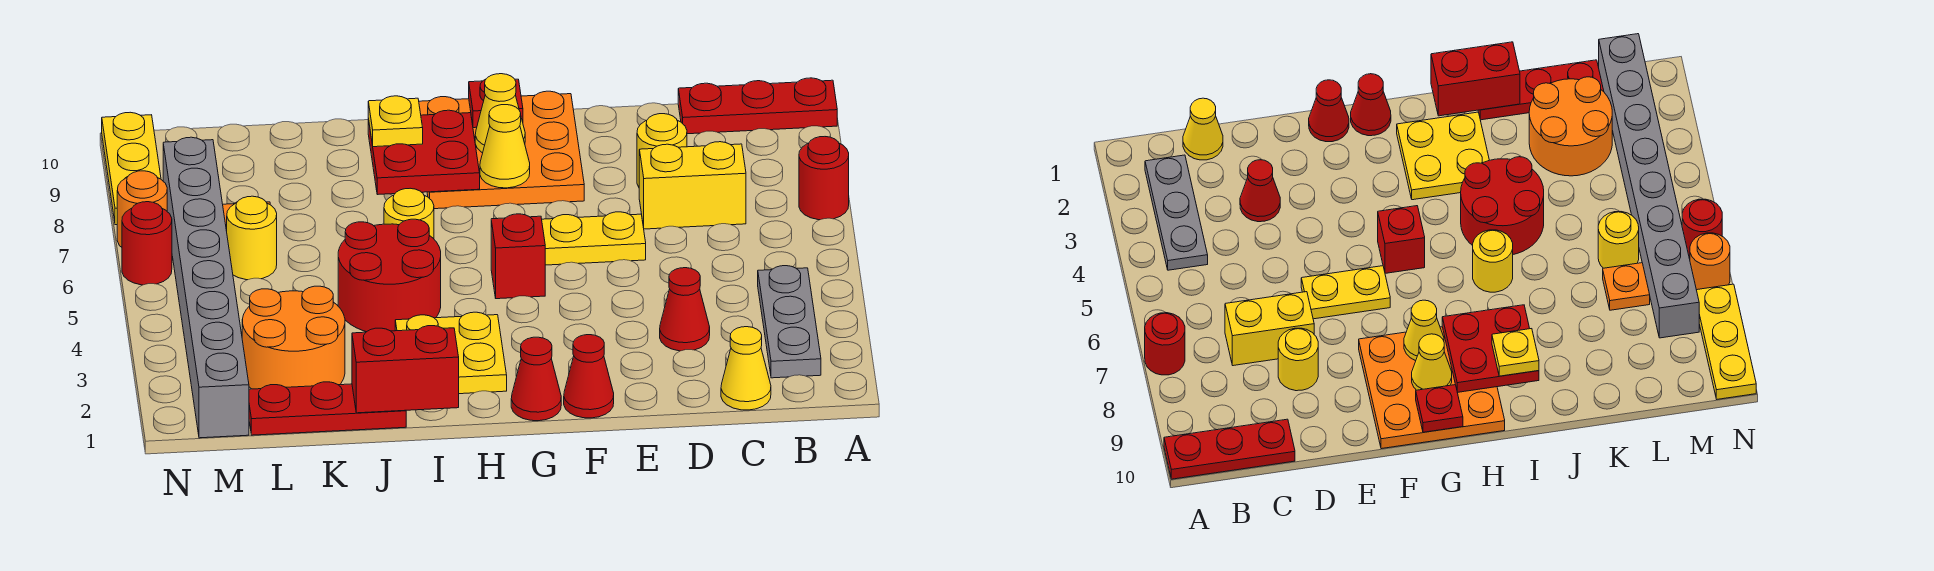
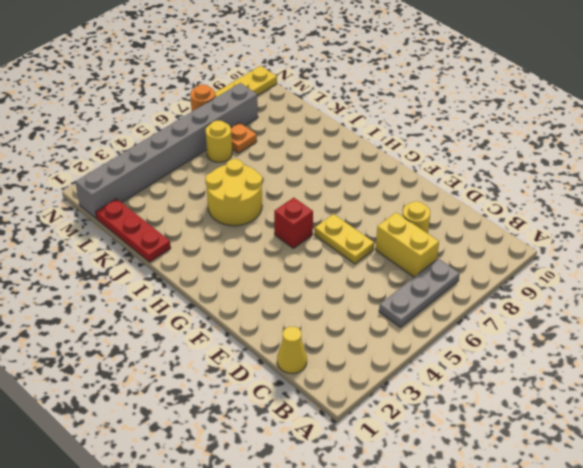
grey 1x3 plate [379,259,460,327] -> grey 1x3 plate moved to [758,266,821,378]
yellow 2x2 round brick [205,159,262,226] -> red 2x2 round brick [338,219,441,332]
none -> red 1x1 round brick [799,137,849,220]
none -> red 1x3 plate [678,78,837,134]
none -> red 1x1 cone [660,268,710,351]

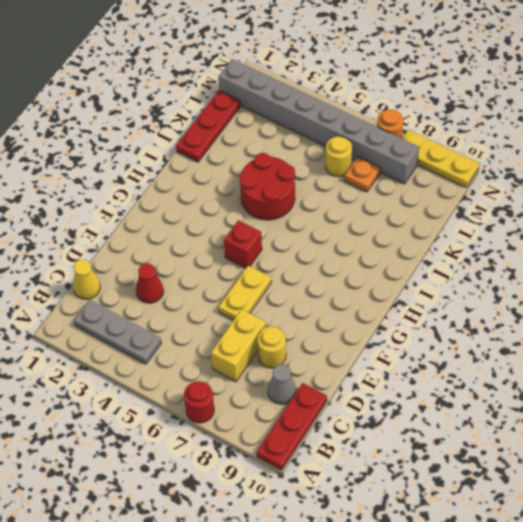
grey 1x1 cone [268,364,296,404] -> none
none -> red 1x1 cone [564,335,614,418]
none -> orange 3x3 plate [419,91,584,209]
none -> red 1x1 cone [511,337,561,421]

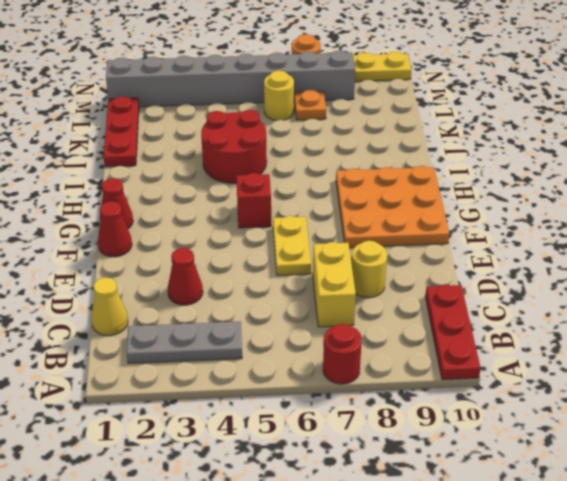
none -> yellow 2x2 plate [395,312,507,394]
none -> yellow 1x1 round brick [384,188,434,239]
none -> orange 2x2 round brick [242,286,345,389]

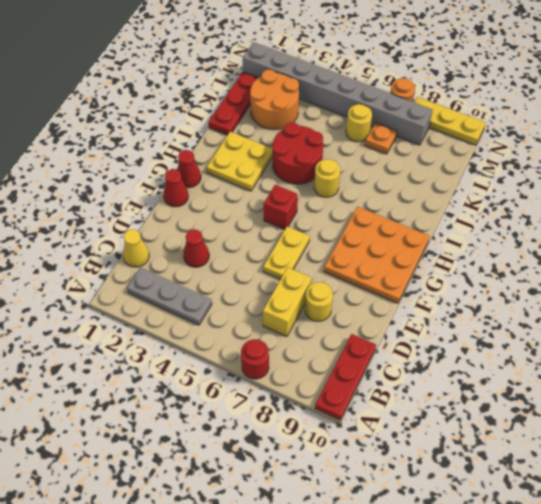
none -> red 1x1 round brick [122,202,172,285]
none -> yellow 1x1 cone [480,105,530,188]
none -> yellow 1x1 cone [475,74,525,153]

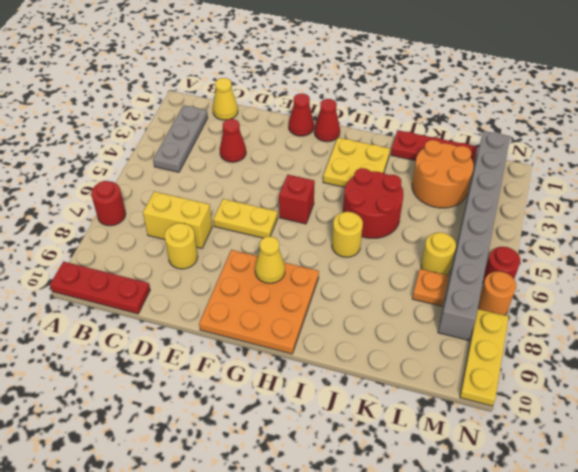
none -> yellow 1x1 cone [475,74,525,153]
none -> red 1x1 plate [469,79,523,128]
none -> red 2x2 plate [368,110,480,195]

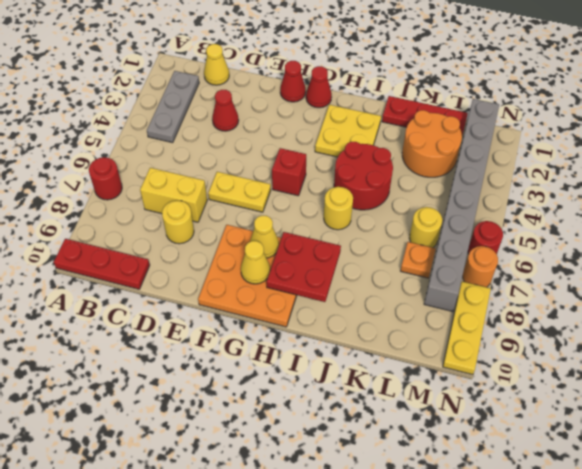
none -> red 1x1 plate [469,79,523,128]
none -> red 1x2 brick [352,326,459,413]
none -> yellow 1x1 plate [368,96,423,147]

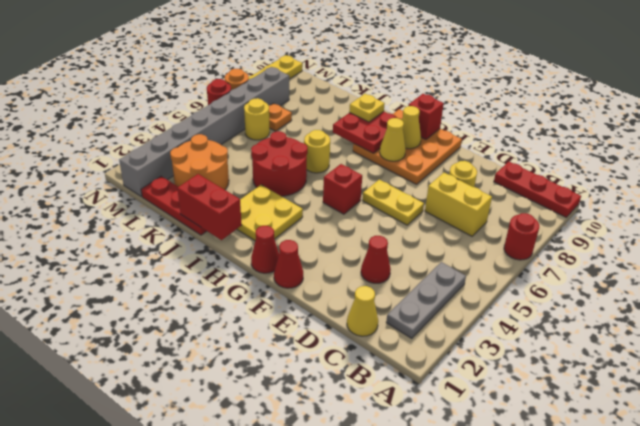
red 1x1 brick [408,94,444,139] -> red 1x1 plate [469,79,523,128]

